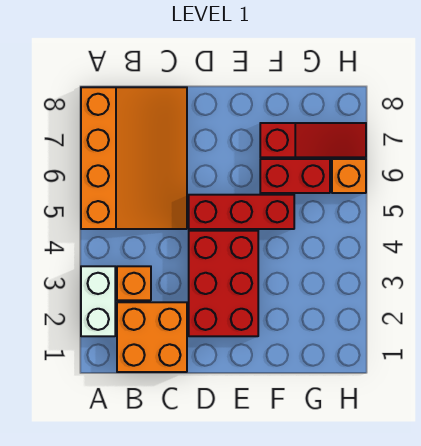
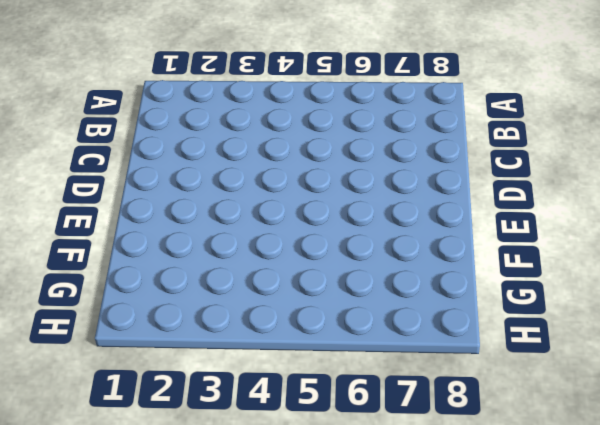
none -> white 1x2 brick [81,266,115,336]
none -> orange 3x4 slope [81,87,187,229]

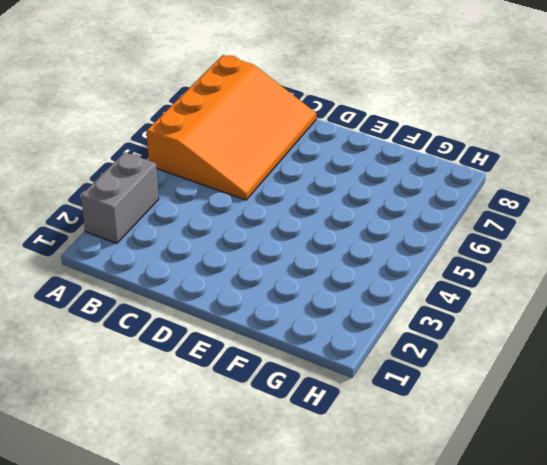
grey 1x2 brick [81,152,159,244] -> white 1x2 brick [81,266,115,336]
none -> orange 2x2 brick [117,302,187,372]
none -> orange 1x1 brick [117,266,151,300]

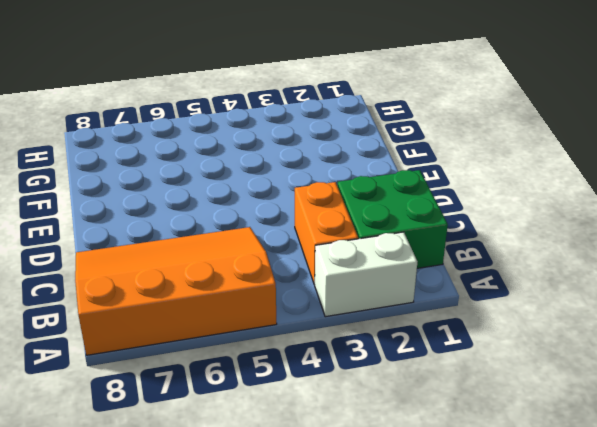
green 2x2 brick [338,170,448,268] -> orange 2x2 brick [117,302,187,372]
orange 1x2 brick [295,182,358,284] -> orange 1x1 brick [117,266,151,300]
none -> red 2x3 brick [189,231,258,336]
none -> red 1x3 brick [189,195,294,229]

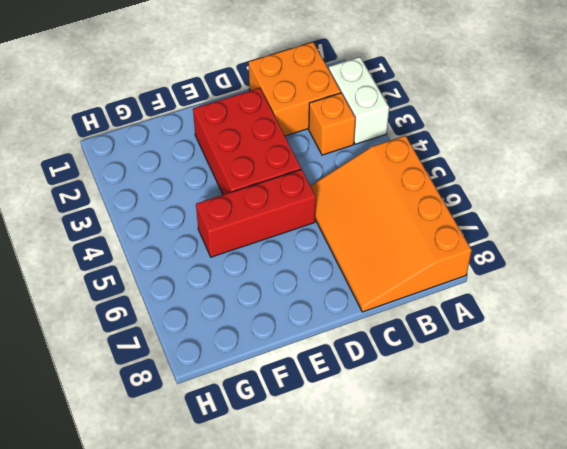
none -> red 1x2 brick [260,159,330,193]
none -> red 1x3 slope [260,123,366,157]

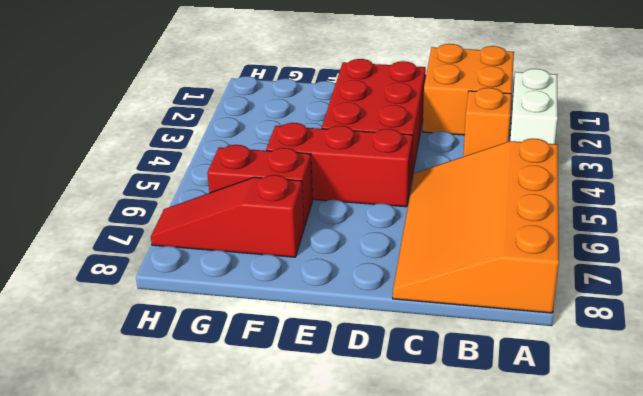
none -> orange 1x1 brick [332,159,366,193]

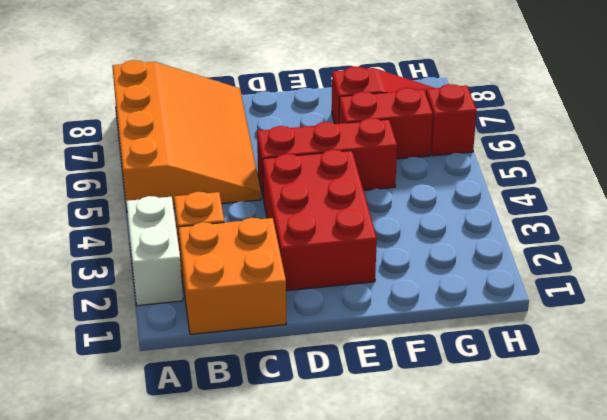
red 1x1 brick [426,84,477,156] -> orange 1x1 brick [332,159,366,193]

